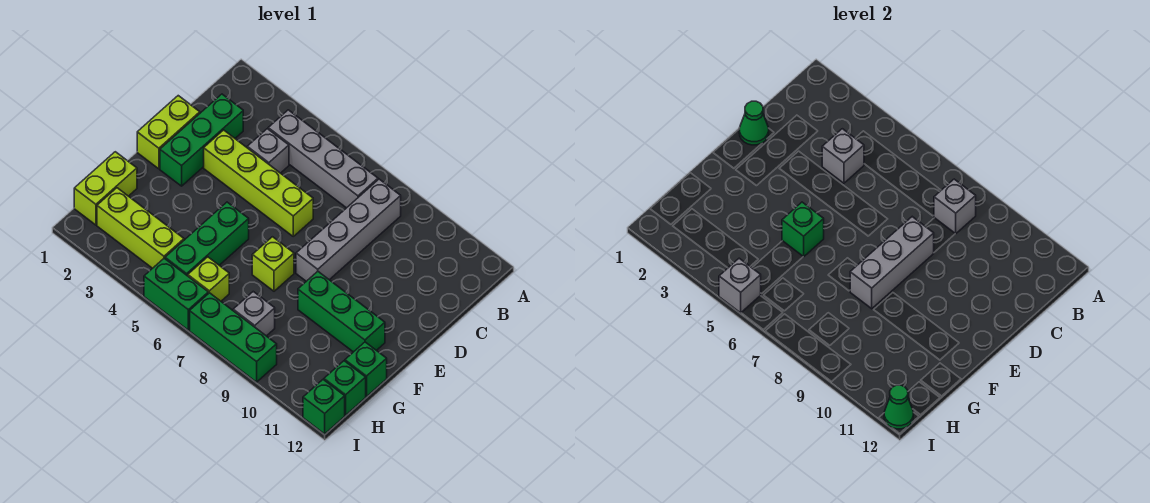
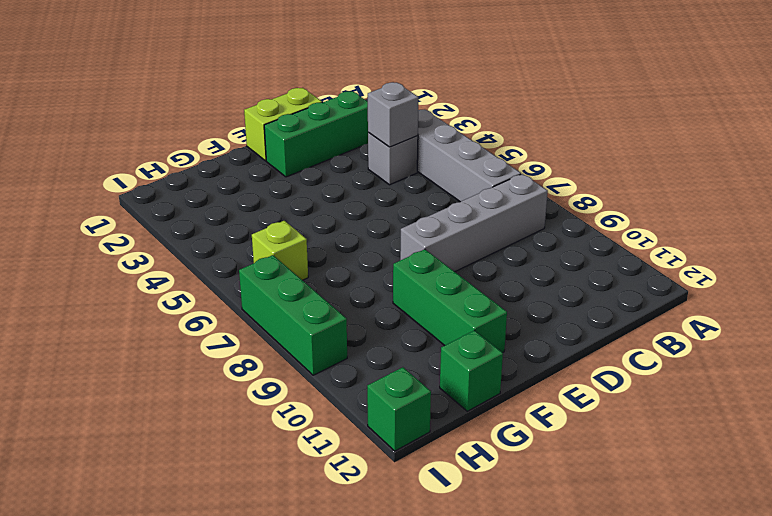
none -> lime 1x4 brick [204,130,313,236]
none -> green 1x3 brick [165,202,249,276]
none -> lime 1x1 brick [252,237,294,291]

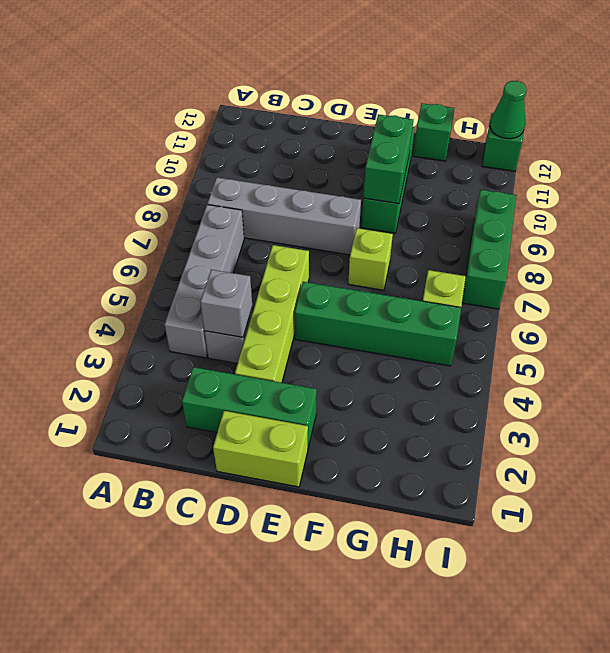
green 1x4 brick [295,282,461,366] -> green 1x3 brick [165,202,249,276]
green 1x2 brick [363,114,413,204] -> green 1x2 brick moved to [144,258,208,330]
none -> lime 1x2 brick [74,152,137,225]
none -> lime 1x3 brick [97,188,184,268]
none -> grey 1x1 brick [233,292,275,336]

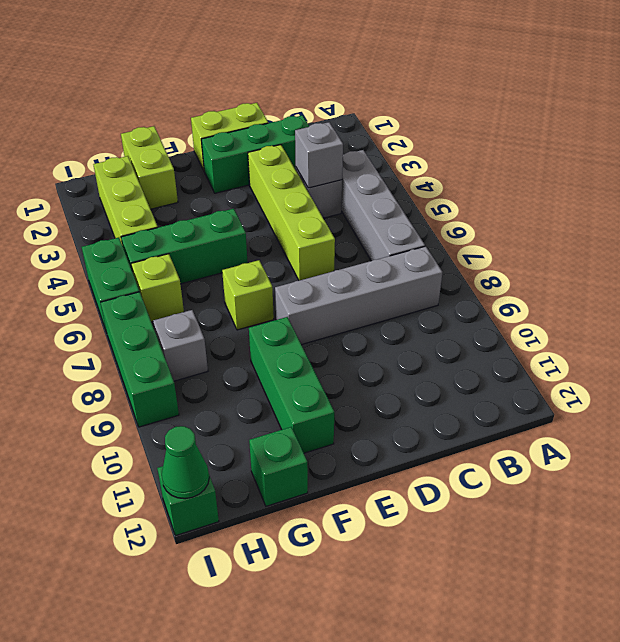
lime 1x2 brick [121,126,178,209] -> lime 1x2 brick turned to [74,152,137,225]
none -> green 1x1 brick [324,361,366,415]
none -> grey 1x1 brick [934,179,976,234]
none -> green 1x1 cone [739,101,769,145]

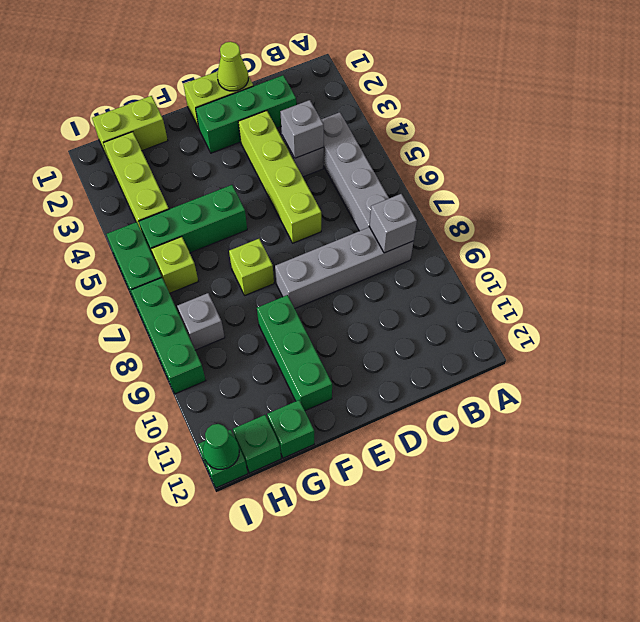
lime 1x1 cone [217,42,248,91] -> green 1x1 cone [739,101,769,145]
none -> grey 1x3 brick [850,217,934,309]
none -> green 1x1 brick [782,202,824,257]
none -> grey 1x1 brick [719,258,761,313]

